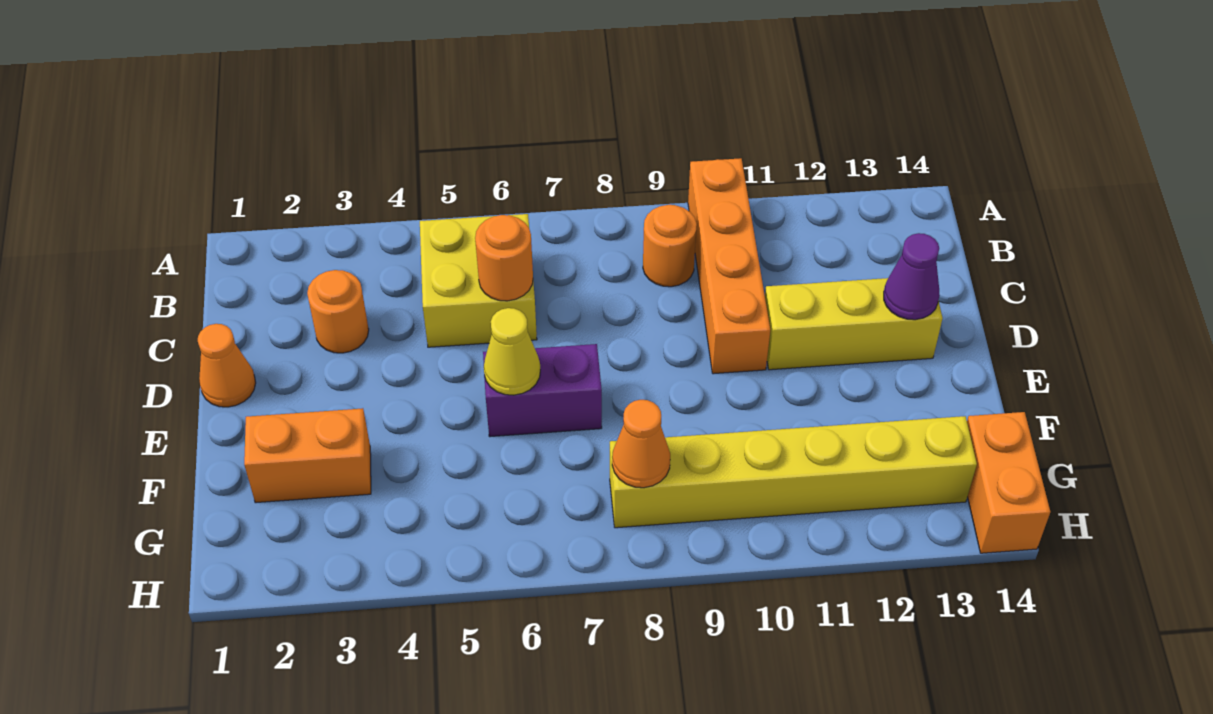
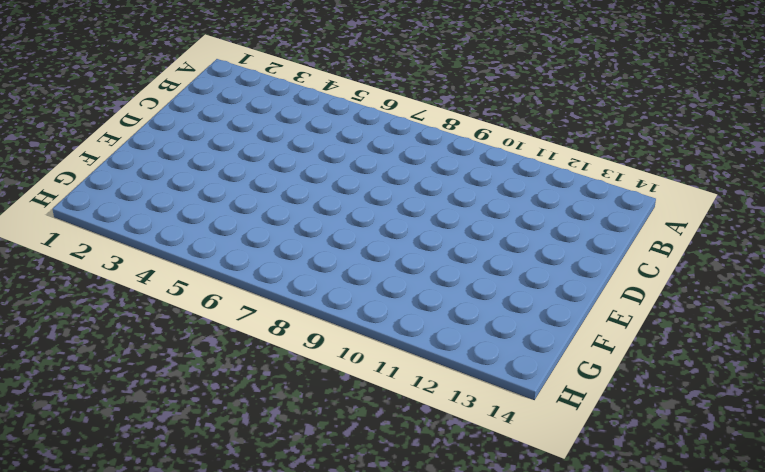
none -> orange 1x4 brick [688,158,770,374]
none -> yellow 2x2 brick [420,214,537,347]
none -> orange 1x1 round brick [643,205,697,287]

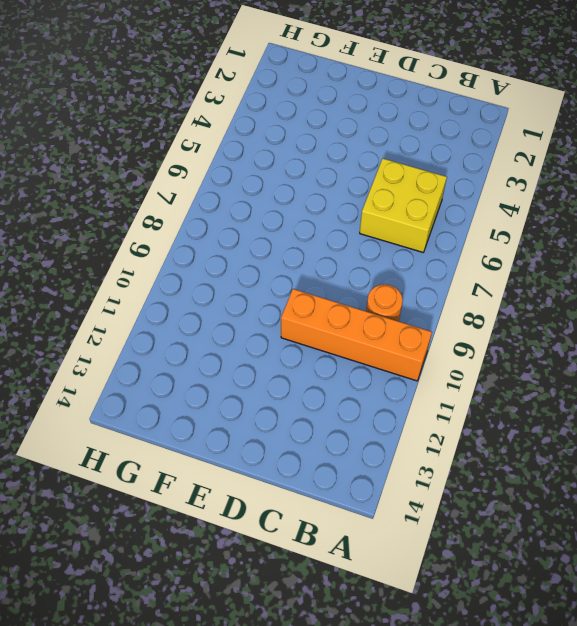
none -> orange 1x1 round brick [307,270,369,353]
none -> orange 1x1 cone [198,324,256,407]
none -> yellow 1x3 brick [765,278,943,370]

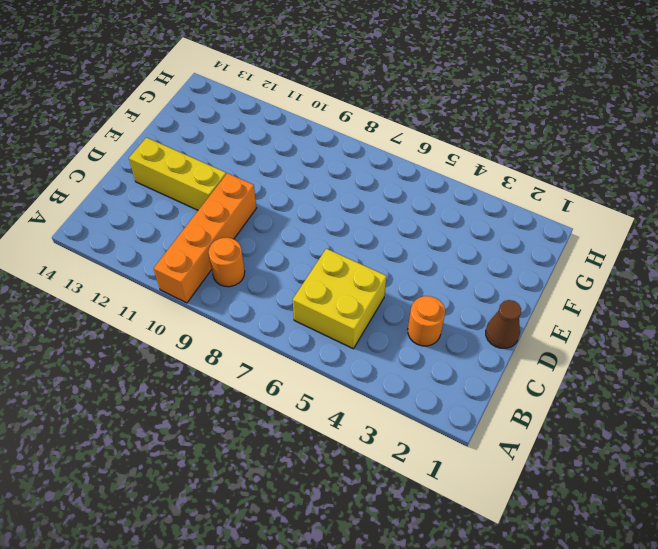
brown 1x1 cone [486,300,521,348] -> orange 1x1 cone [198,324,256,407]
none -> purple 1x2 brick [483,344,602,437]
none -> orange 1x2 brick [244,408,371,503]
none -> yellow 1x6 brick [610,416,977,528]

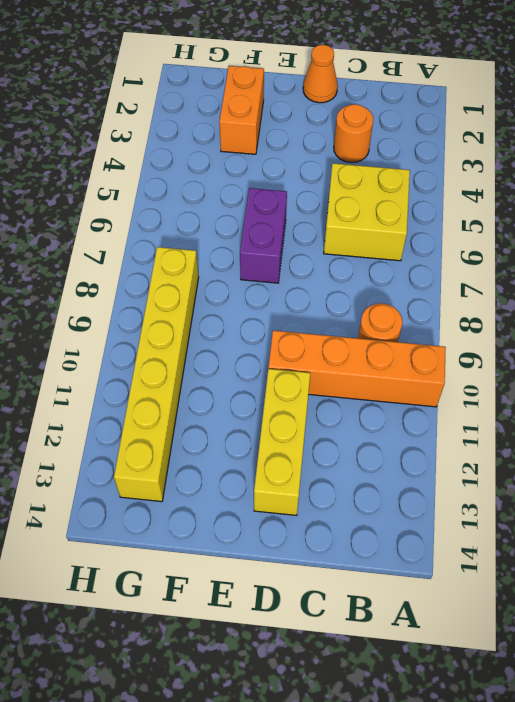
none -> orange 1x2 brick [967,412,1050,553]
none -> orange 1x1 round brick [475,215,533,301]
none -> purple 1x1 cone [884,233,940,320]

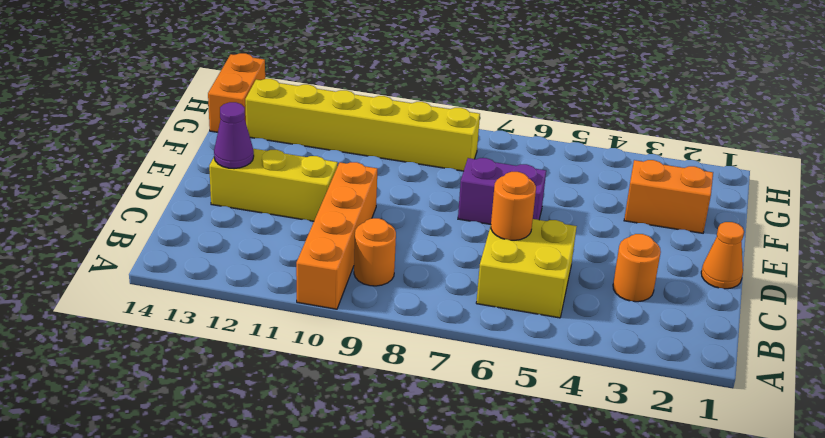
none -> yellow 1x1 cone [484,308,540,395]
none -> orange 1x1 cone [612,400,670,488]

